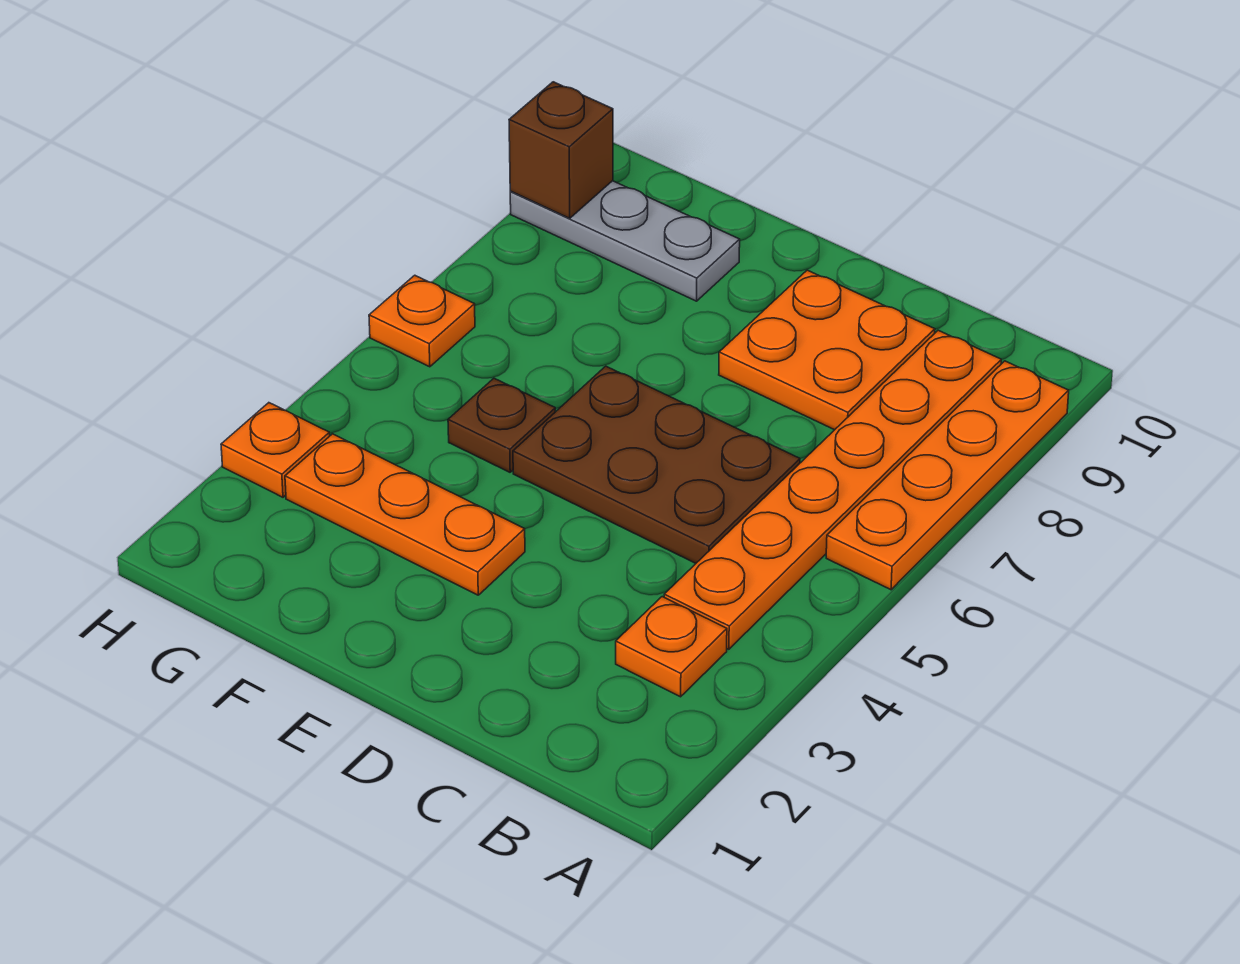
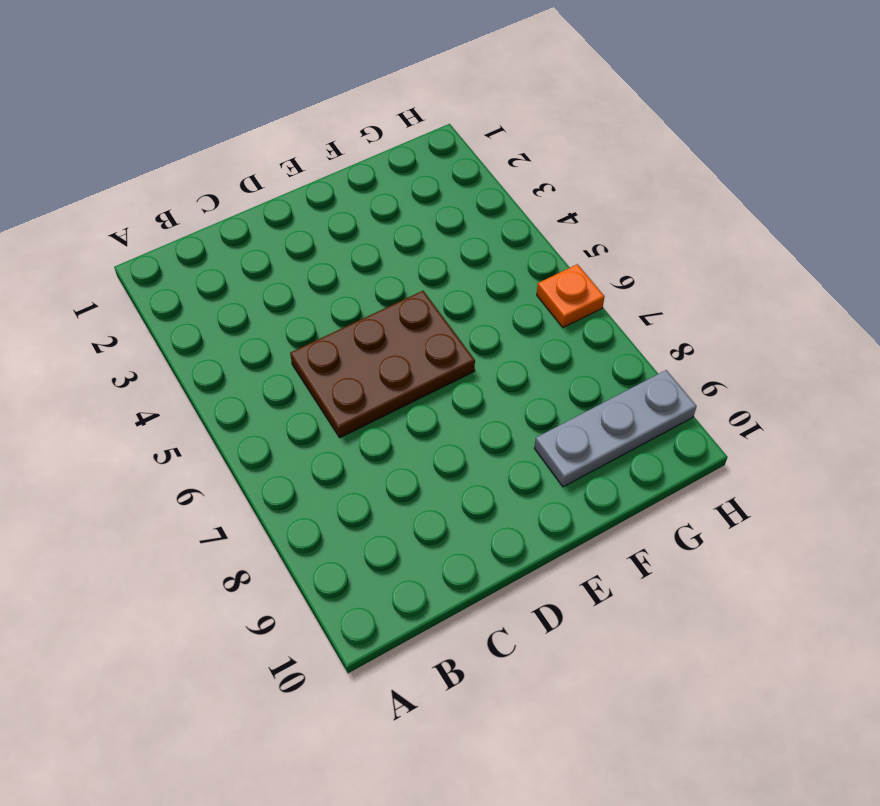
none -> orange 1x4 plate [826,361,1069,590]
none -> orange 1x1 plate [616,597,727,697]

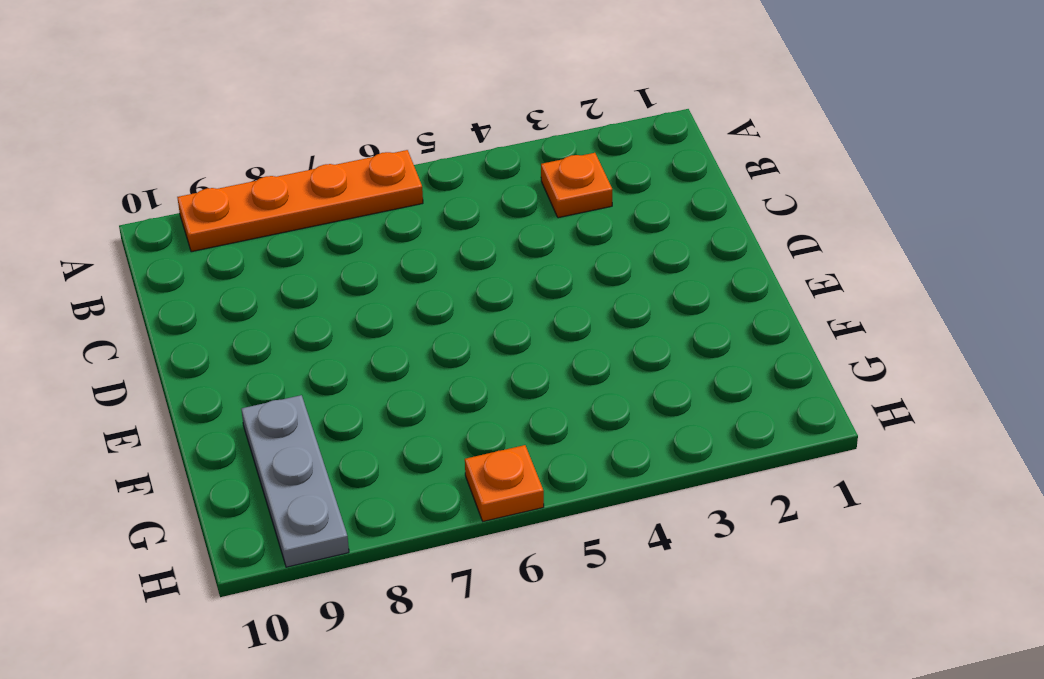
none -> orange 1x6 plate [664,330,1001,649]
none -> brown 2x3 plate [513,366,800,563]

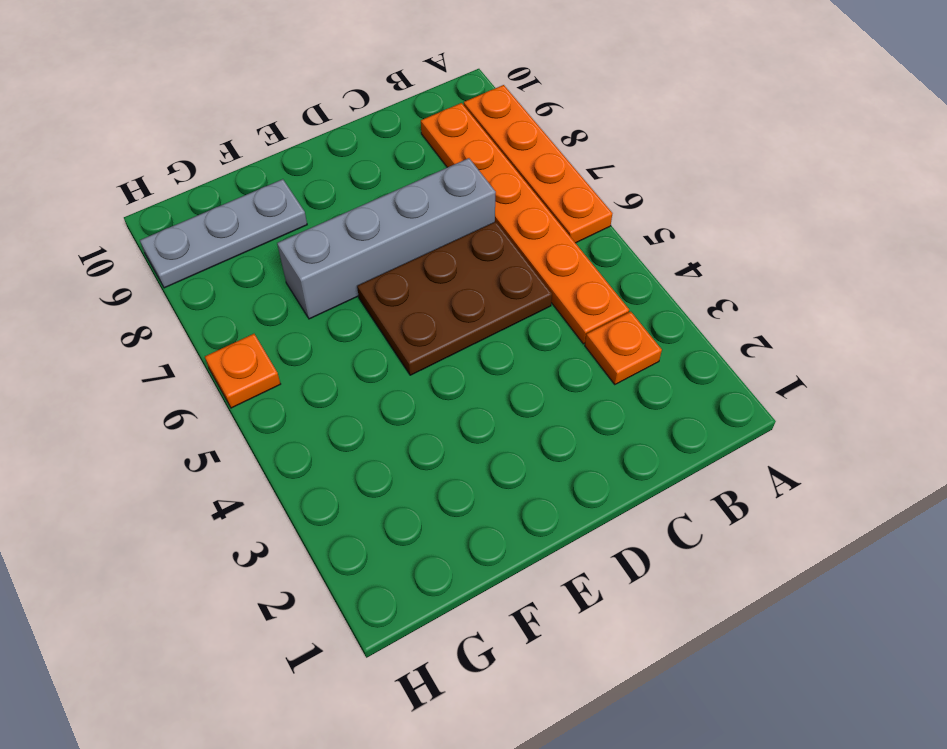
grey 1x4 brick [277,158,496,319] -> none
none -> orange 2x2 plate [719,270,935,430]
none -> orange 1x3 plate [285,434,525,595]

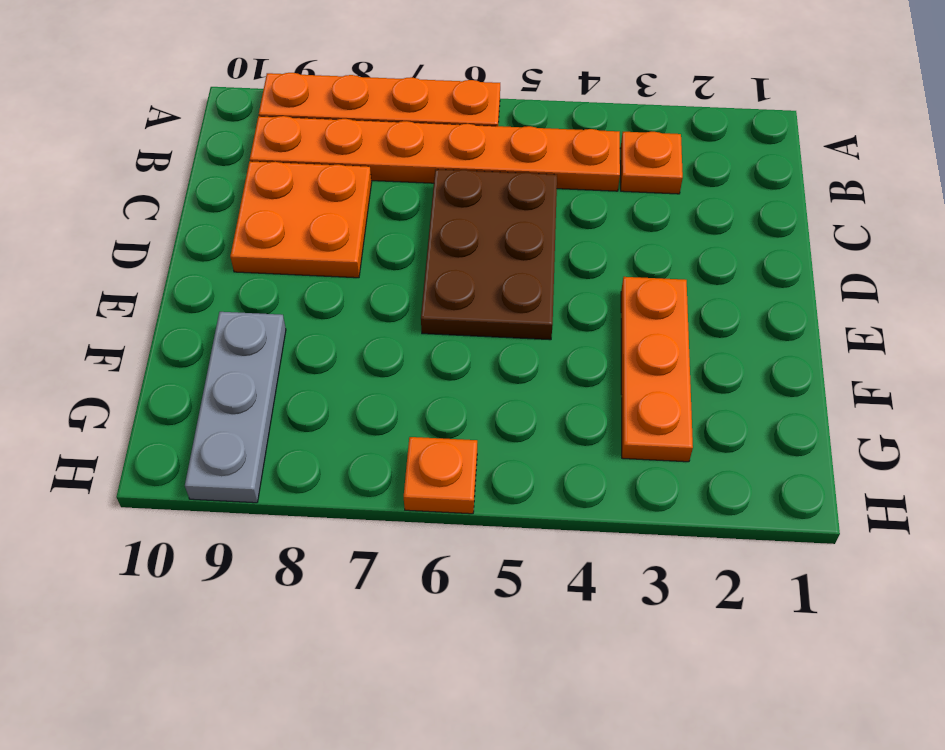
none -> brown 1x1 plate [448,378,555,472]
none -> orange 1x1 plate [221,403,330,497]

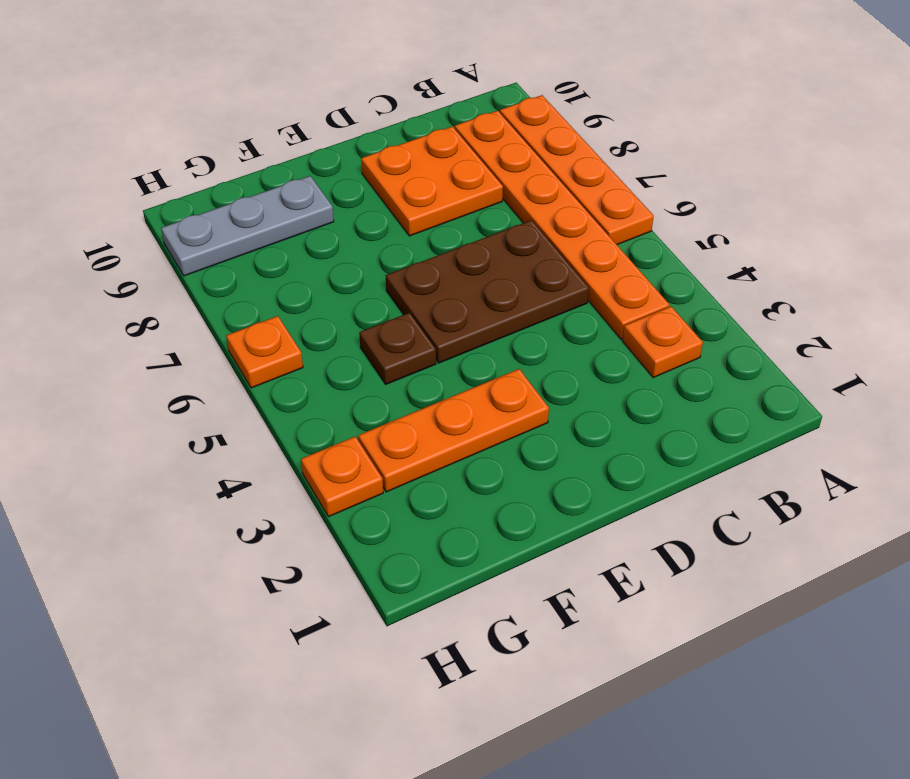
none -> brown 1x1 brick [509,82,613,218]

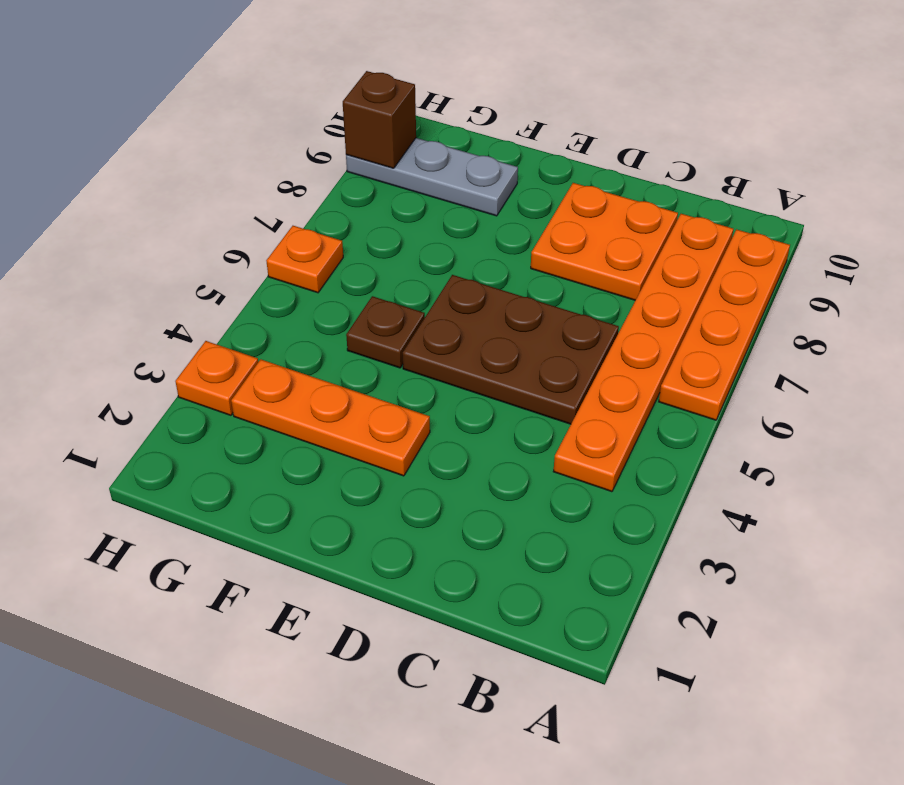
none -> orange 1x1 plate [616,597,727,697]

